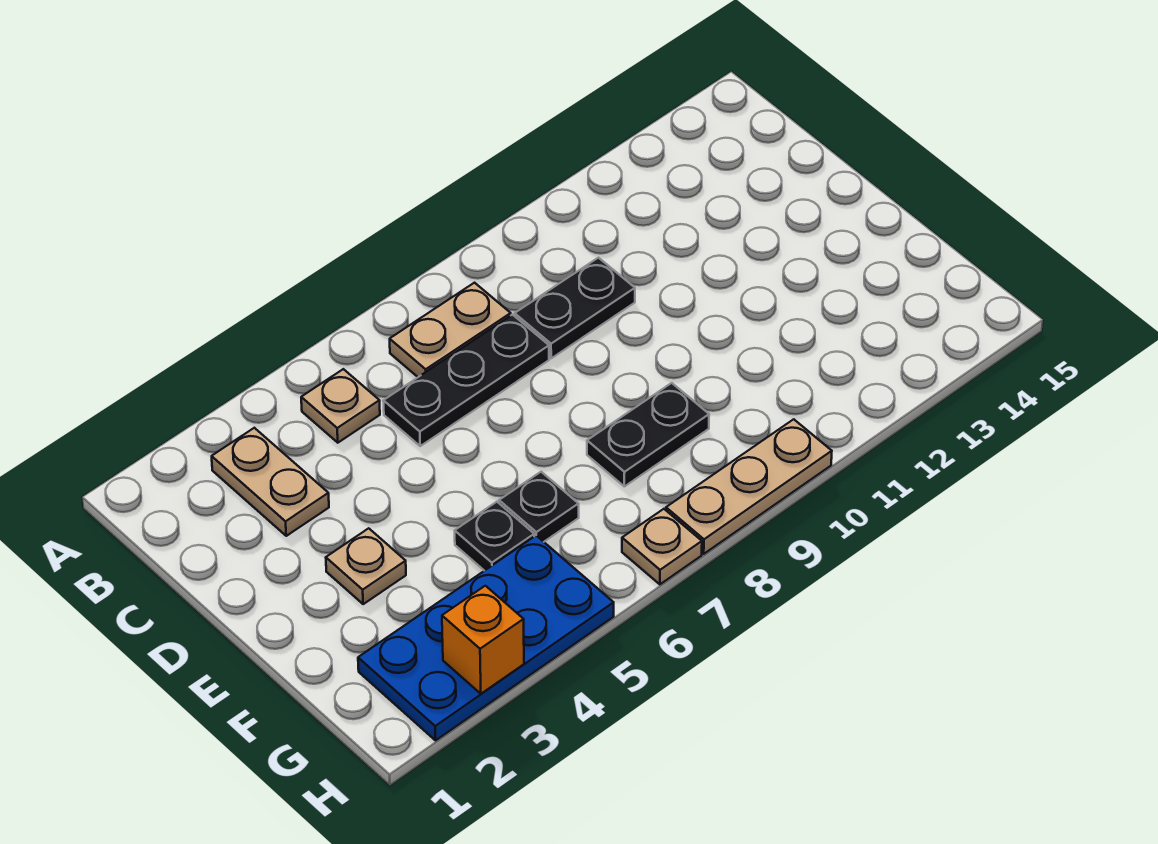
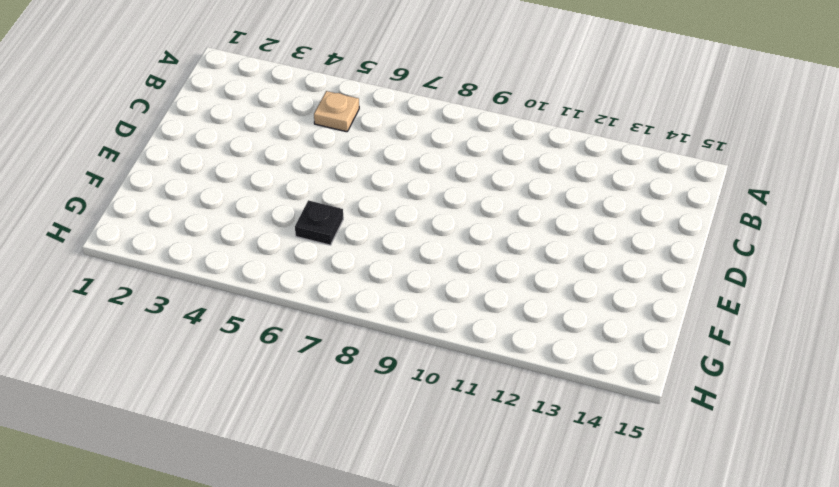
none -> tan 1x2 plate [212,428,329,536]
none -> tan 1x2 plate [390,283,511,377]
none -> black 1x3 plate [383,315,549,446]

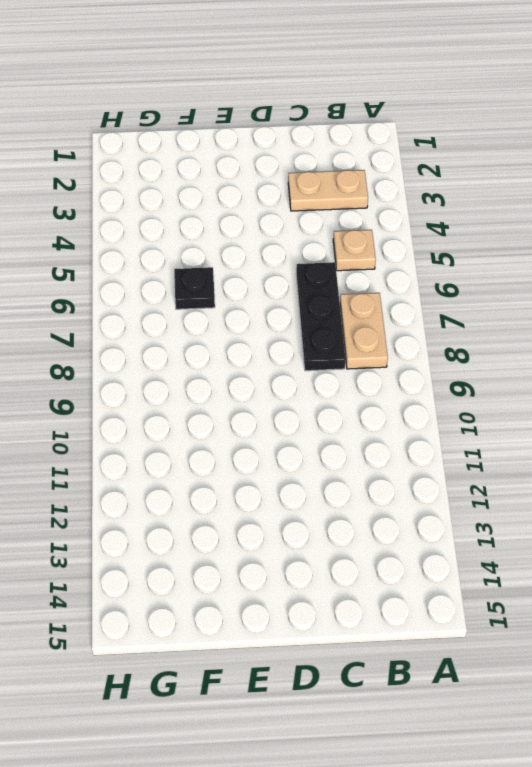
none -> black 1x2 plate [515,258,635,358]
none -> tan 1x1 plate [326,528,406,604]
none -> black 1x1 plate [455,502,534,571]

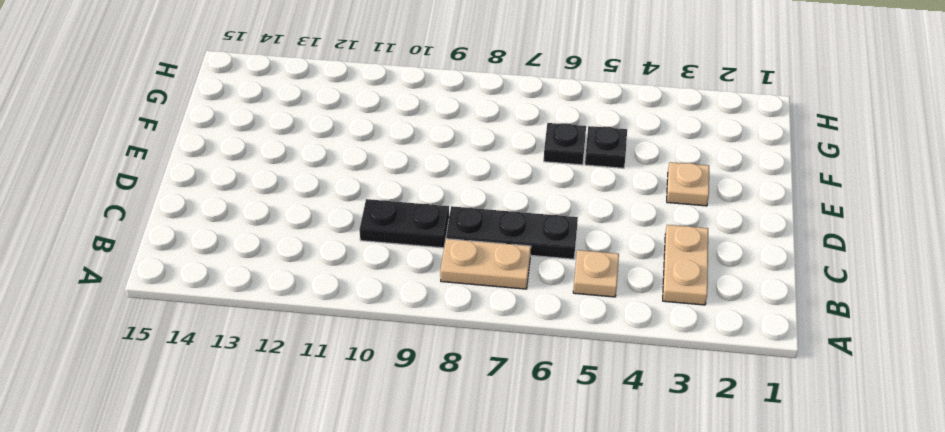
none -> black 1x2 plate [587,383,709,486]
none -> blue 2x4 plate [358,536,614,740]
none -> tan 1x1 plate [622,509,702,584]

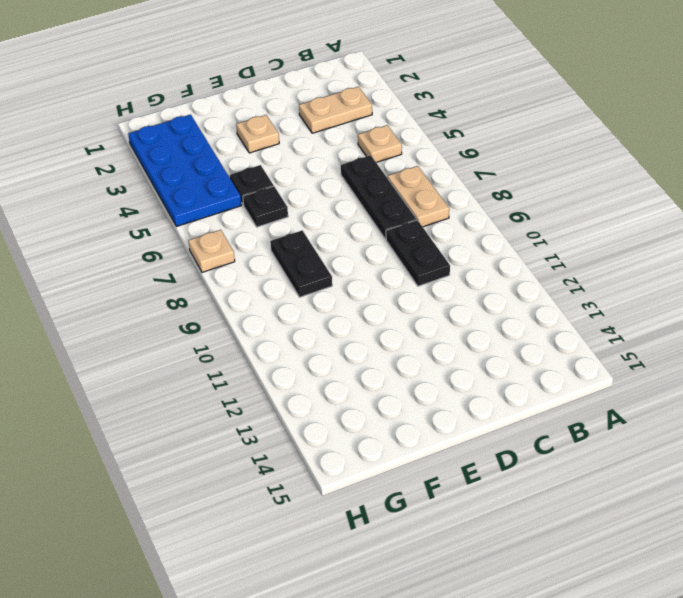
none -> tan 1x3 plate [666,419,832,554]
none -> orange 1x1 brick [442,586,524,694]

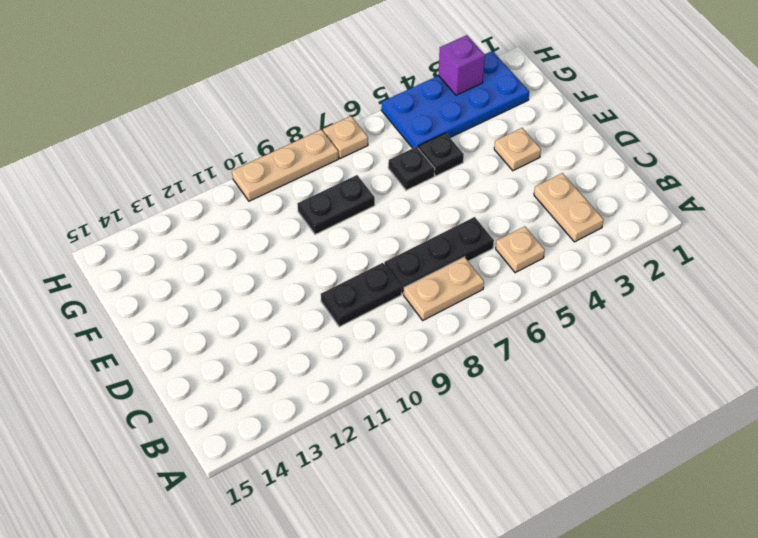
purple 1x1 brick [438,35,485,95] -> orange 1x1 brick [442,586,524,694]

